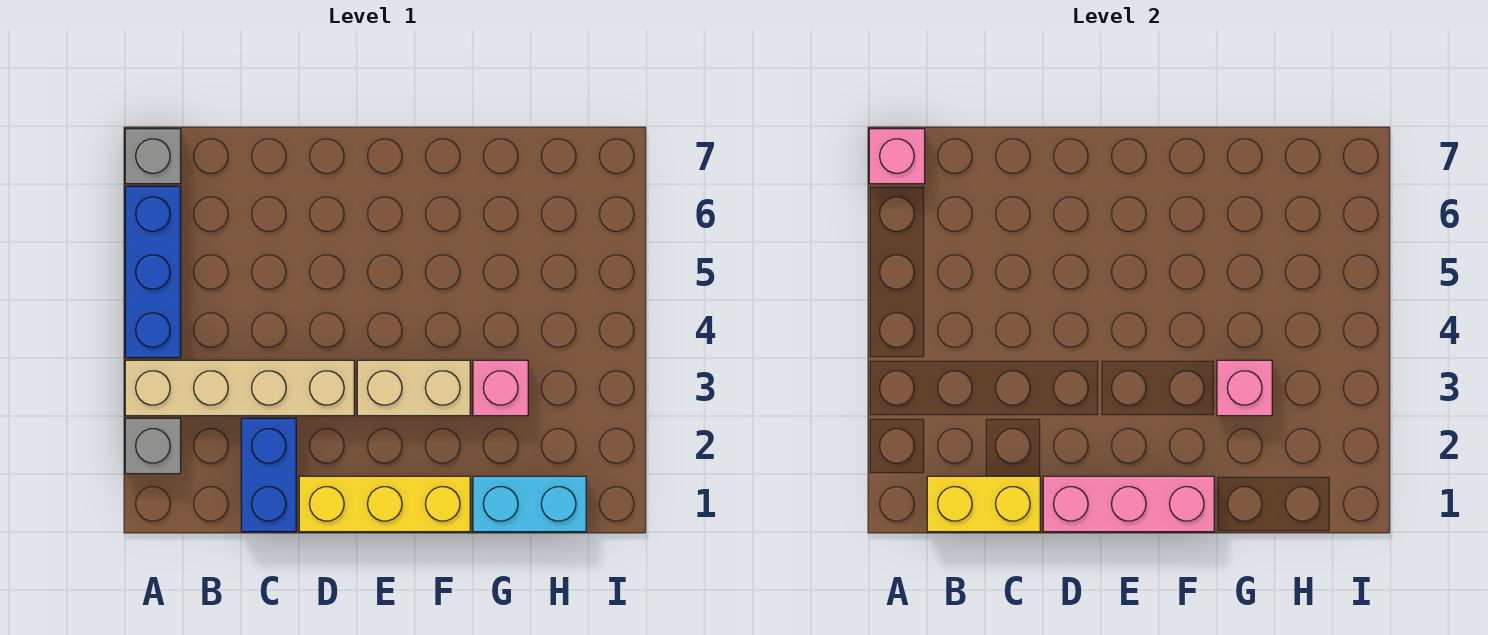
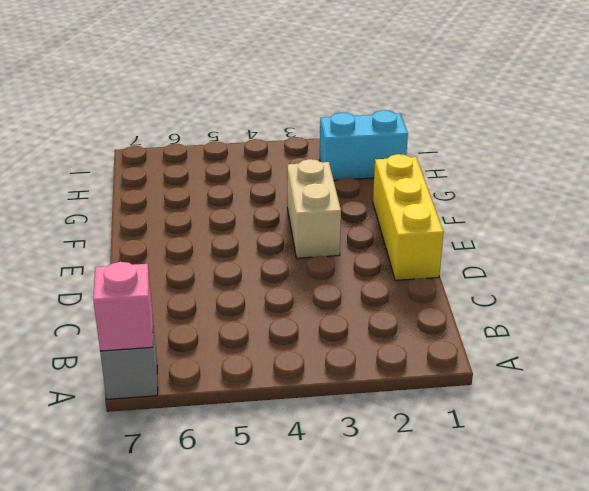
cyan 1x2 brick [320,110,408,180] -> cyan 1x2 brick turned to [473,476,586,532]
none -> grey 1x1 brick [125,418,181,474]
none -> tan 1x4 brick [125,360,354,416]
none -> blue 1x3 brick [125,186,181,358]

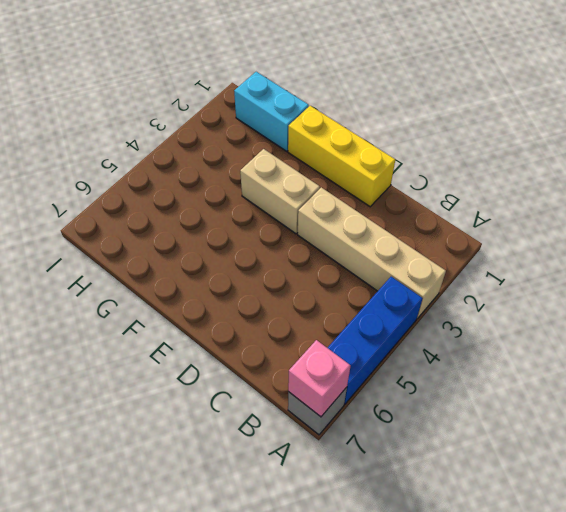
none -> grey 1x1 brick [125,418,181,474]
none -> blue 1x2 brick [241,418,296,532]
none -> pink 1x1 brick [473,360,528,416]

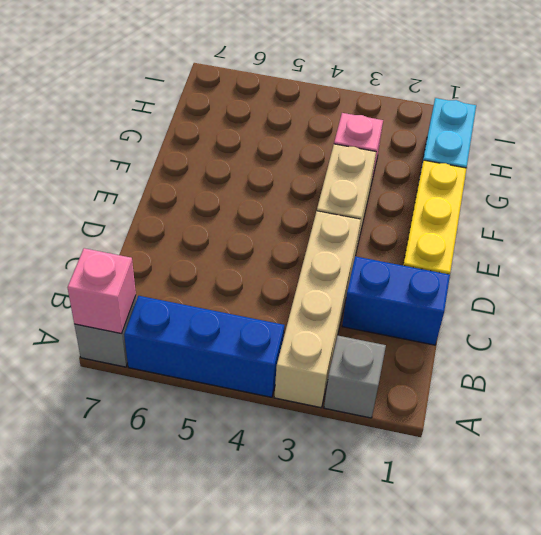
none -> yellow 1x2 brick [927,476,1040,532]
none -> pink 1x3 brick [1043,476,1214,532]
none -> pink 1x1 brick [1217,360,1272,416]

